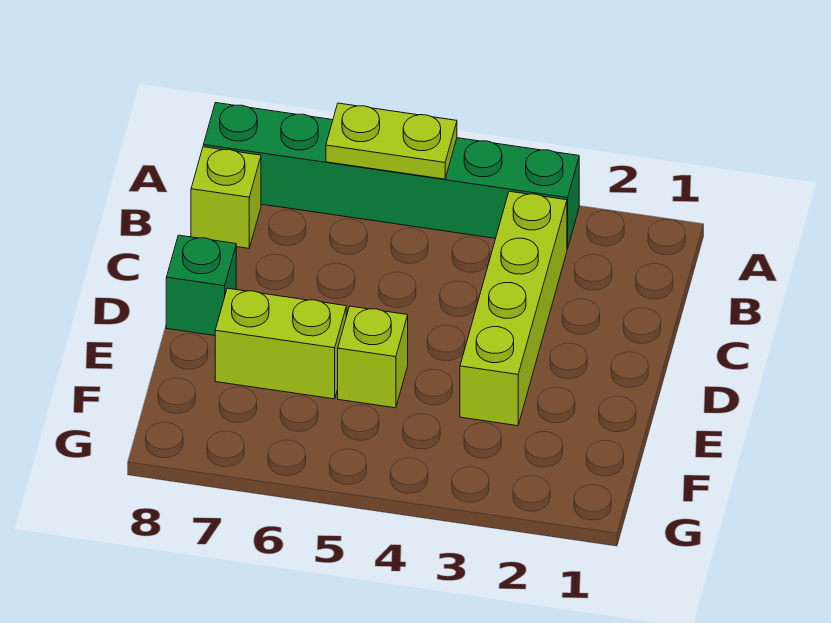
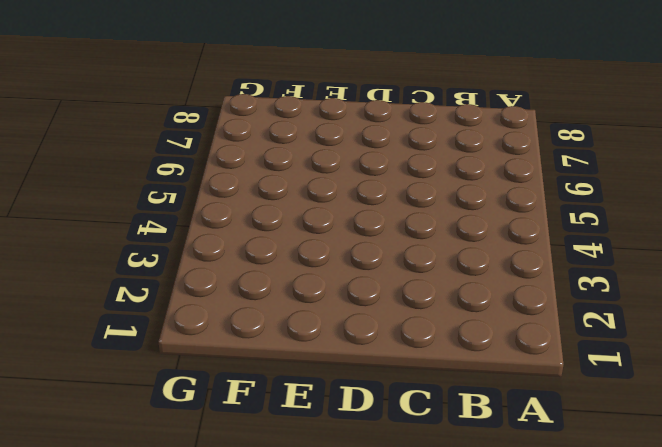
none -> green 1x6 brick [203,103,579,249]
none -> lime 1x4 brick [460,191,567,426]

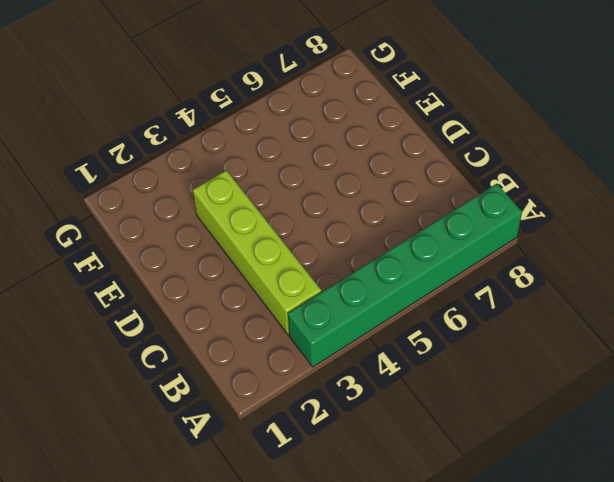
none -> lime 1x1 brick [191,147,261,248]
none -> green 1x1 brick [166,235,236,336]

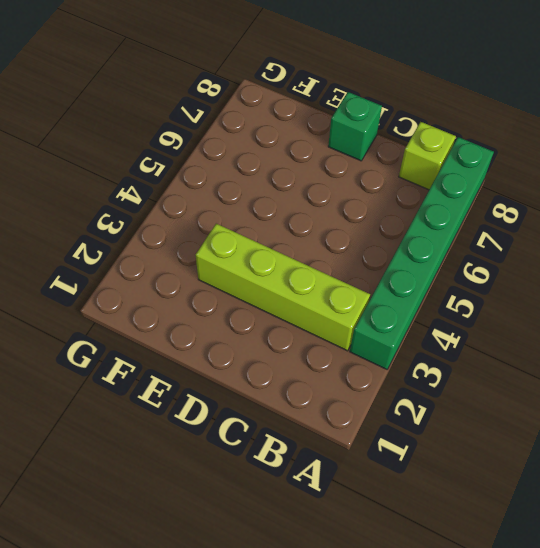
none -> lime 1x1 brick [338,306,408,408]
none -> lime 1x2 brick [215,288,346,399]

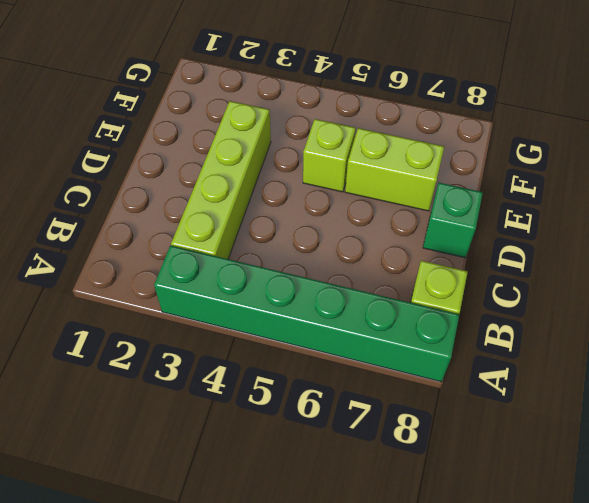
none -> lime 1x2 plate [326,103,457,179]

